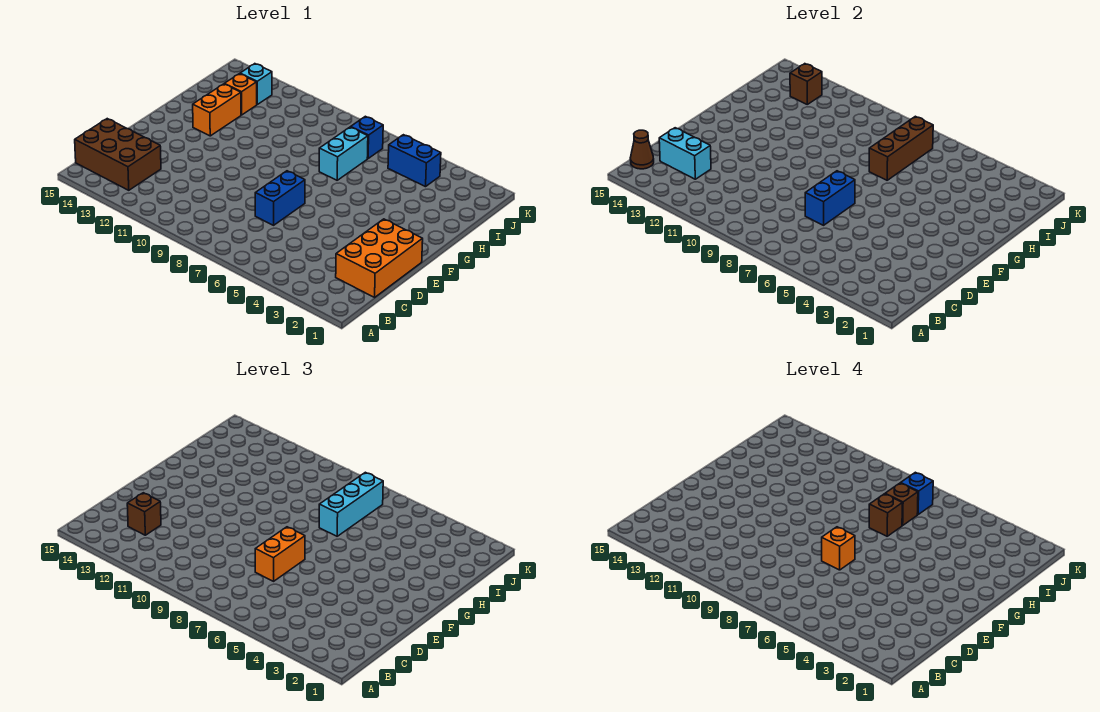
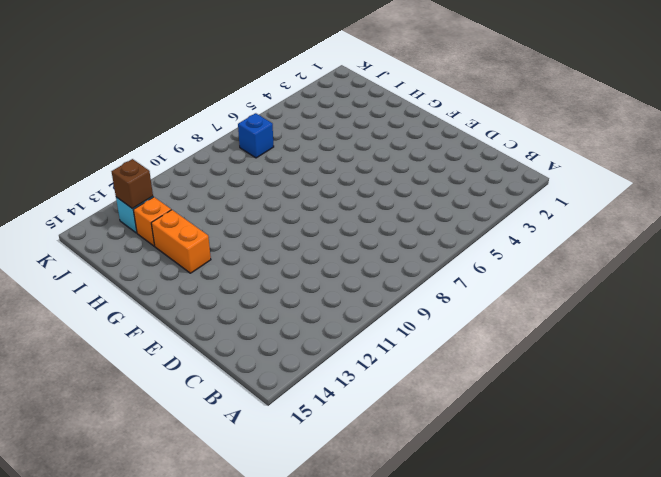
none -> brown 2x3 brick [75,119,161,190]
none -> orange 2x3 brick [336,219,423,297]
none -> blue 1x2 brick [255,171,305,225]

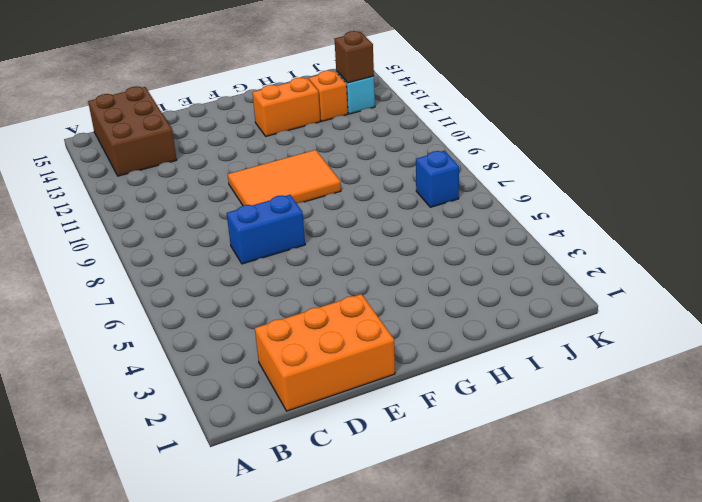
orange 2x3 tile [228,150,341,206] -> none
none -> cyan 1x2 brick [319,127,368,180]
none -> blue 1x2 brick [388,135,441,187]
none -> brown 1x1 cone [630,130,654,169]

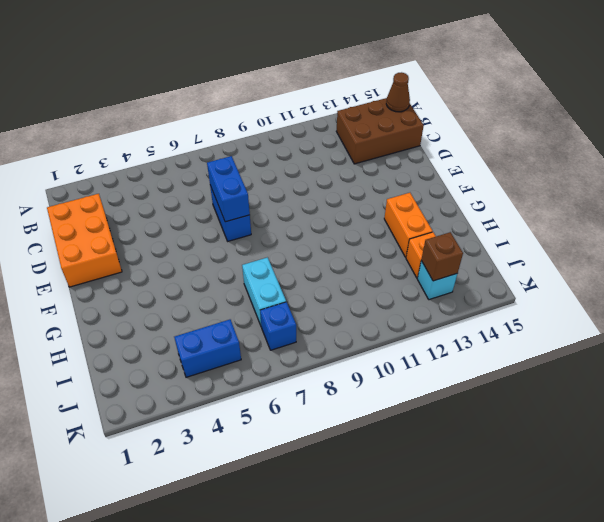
none -> cyan 1x2 brick [659,128,711,179]
none -> brown 1x3 brick [869,116,933,180]
none -> brown 1x1 brick [127,493,161,535]

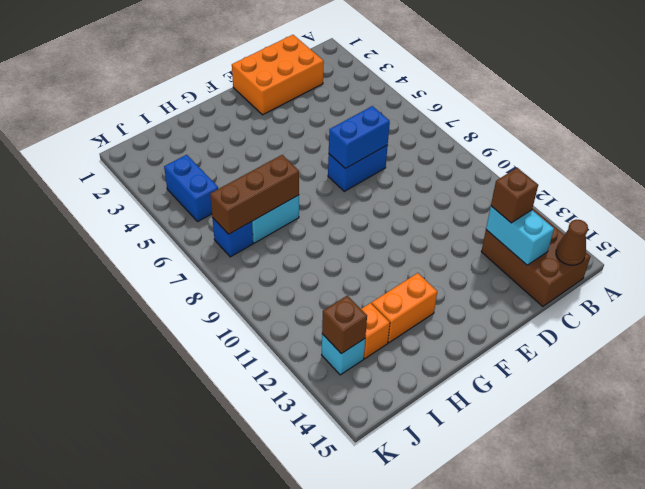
none -> orange 1x2 brick [255,527,305,581]
none -> cyan 1x3 brick [319,472,383,536]
none -> orange 1x1 brick [822,527,855,570]

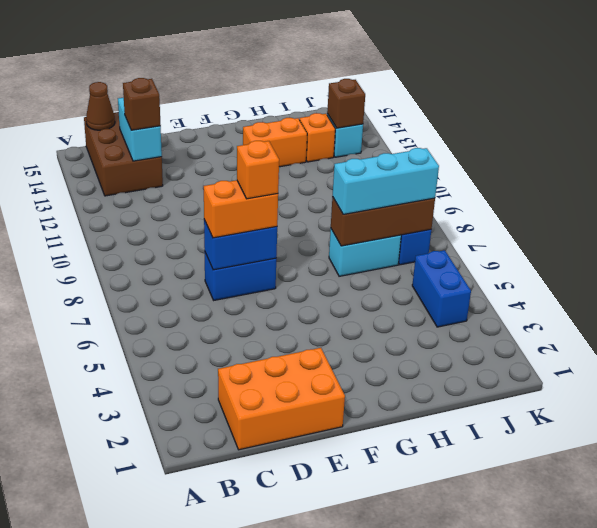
none -> brown 1x1 brick [869,494,902,536]
none -> brown 1x1 brick [885,483,918,525]
none -> blue 1x1 brick [901,472,933,514]

